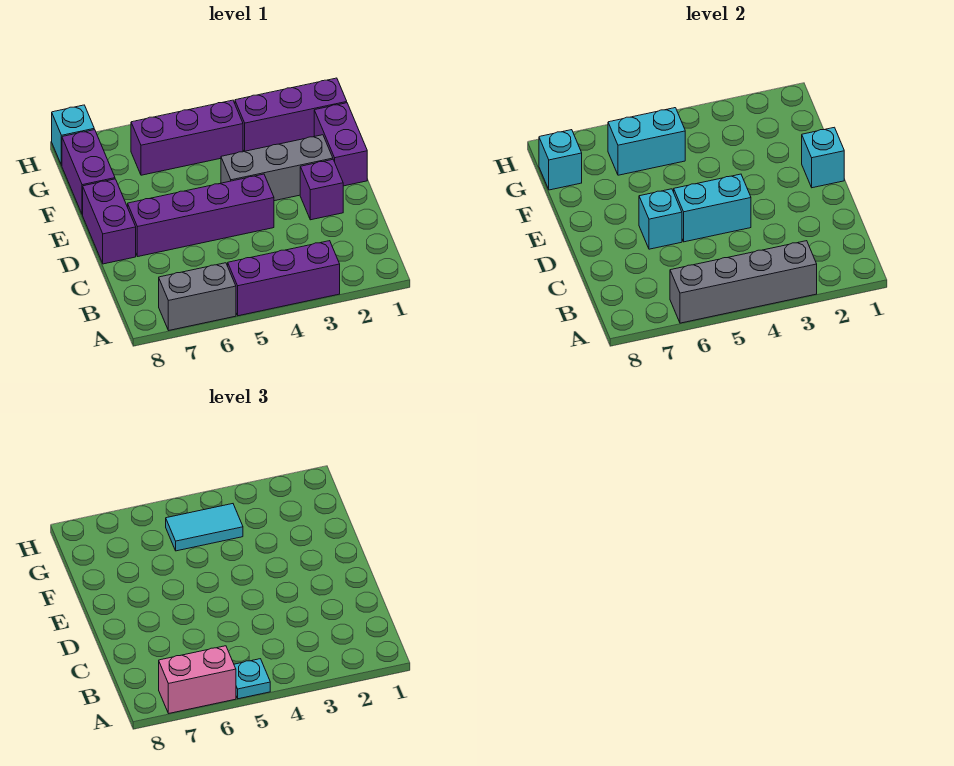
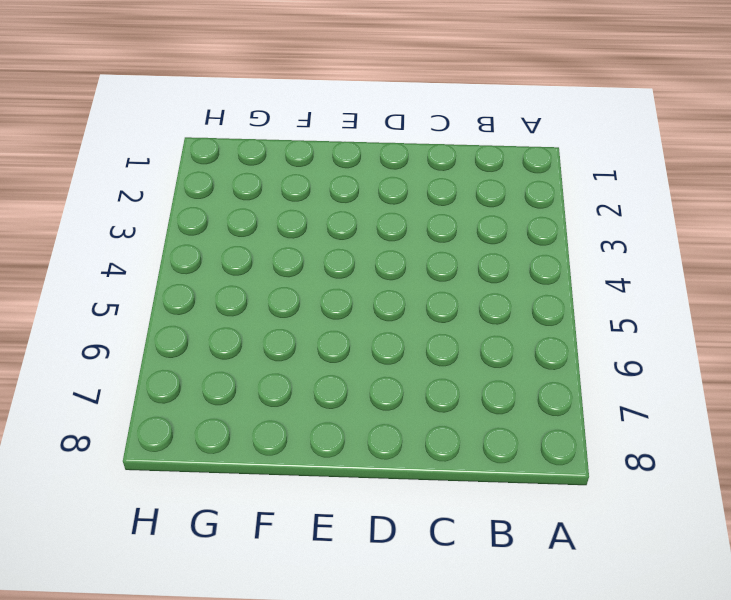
none -> purple 1x3 brick [228,241,340,316]
none -> grey 1x2 brick [159,263,236,330]
none -> purple 1x1 brick [300,160,343,220]

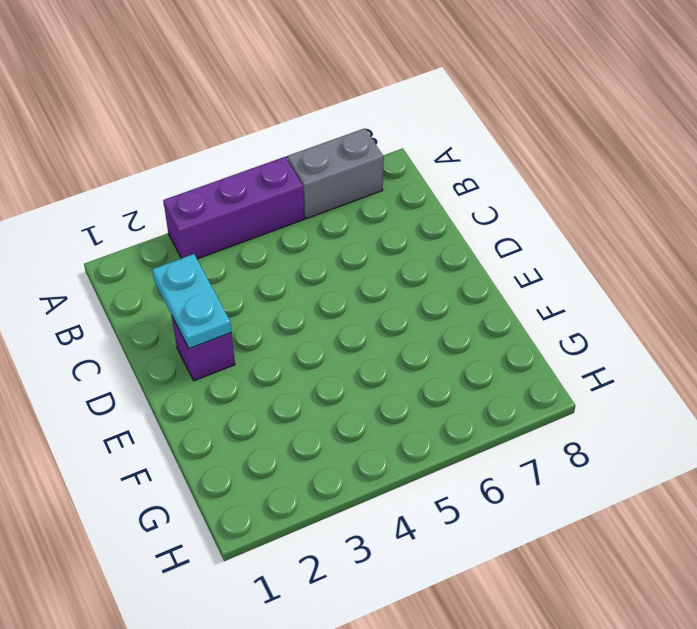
cyan 1x2 plate [152,254,231,348] -> none
none -> purple 1x4 brick [128,174,274,257]
none -> purple 1x2 brick [83,179,136,264]
none -> purple 1x2 brick [314,103,367,186]

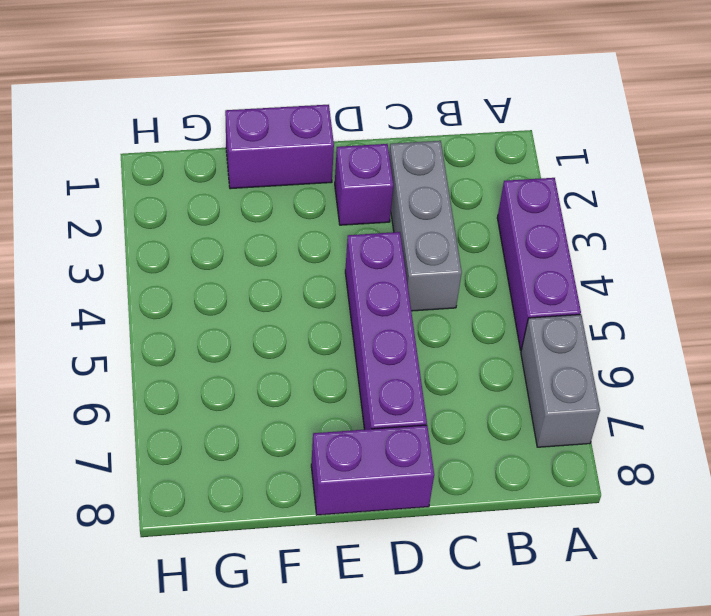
grey 1x3 brick [389,141,462,311] -> grey 1x3 brick moved to [221,135,333,201]
none -> purple 1x2 brick [62,130,115,215]
none -> purple 1x3 brick [235,78,347,151]
none -> purple 1x3 brick [131,100,243,175]

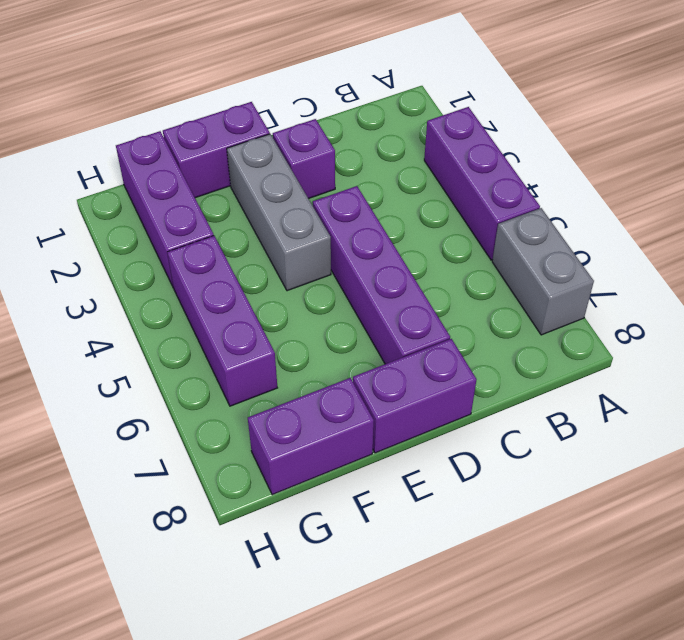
none -> cyan 1x1 brick [52,105,94,165]
none -> grey 1x4 brick [670,241,817,323]
none -> cyan 1x2 brick [674,174,751,242]

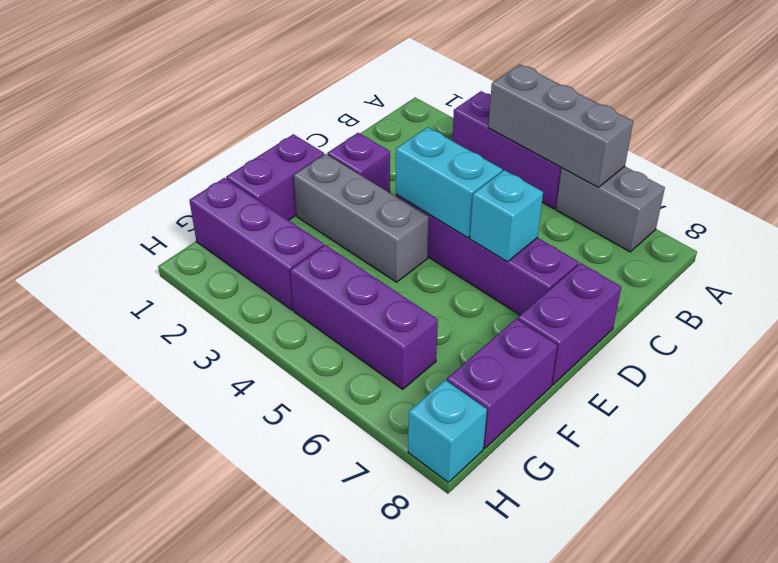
grey 1x3 brick [488,64,633,187] -> grey 1x4 brick [670,241,817,323]
none -> cyan 1x1 brick [802,127,844,188]
none -> cyan 1x2 brick [608,108,685,175]
none -> cyan 1x1 brick [539,130,582,190]

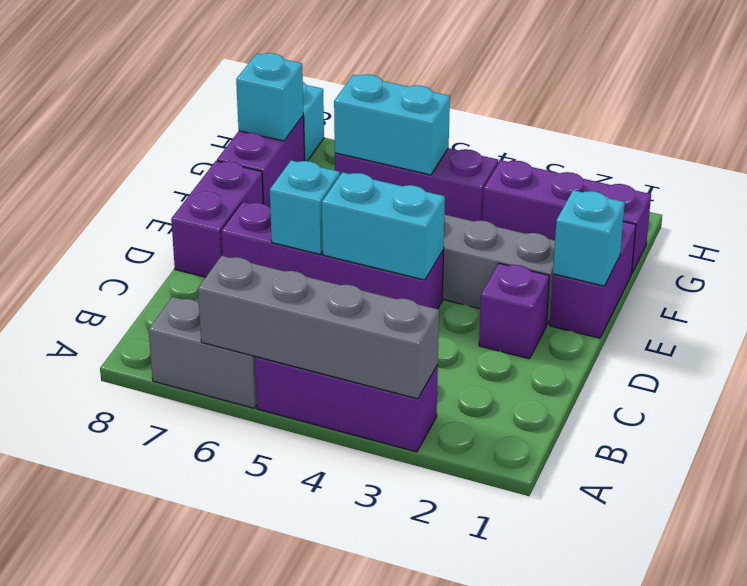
none -> cyan 1x1 plate [234,659,270,699]
none -> pink 1x2 brick [159,646,236,713]
none -> cyan 1x2 tile [166,504,243,551]

